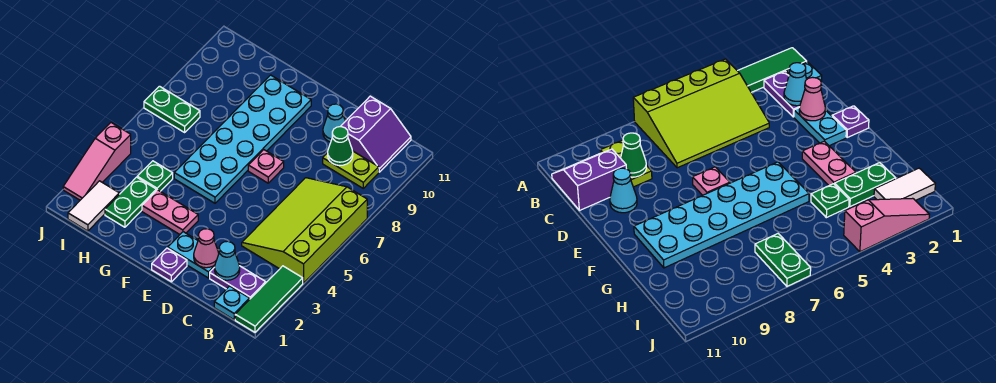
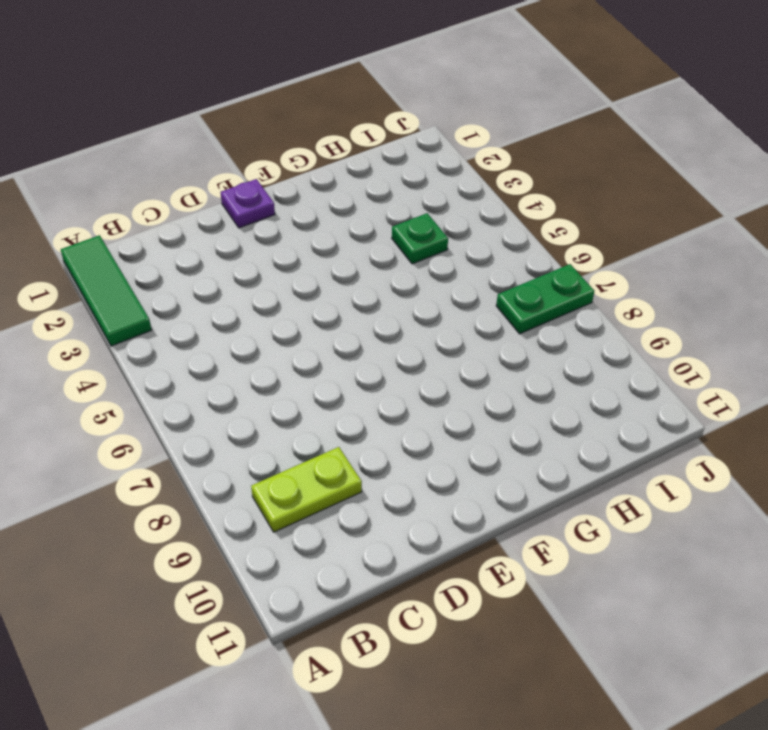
none -> lime 3x4 slope [242,178,367,283]
none -> cyan 1x1 plate [214,286,250,320]
none -> purple 1x2 plate [210,266,266,299]

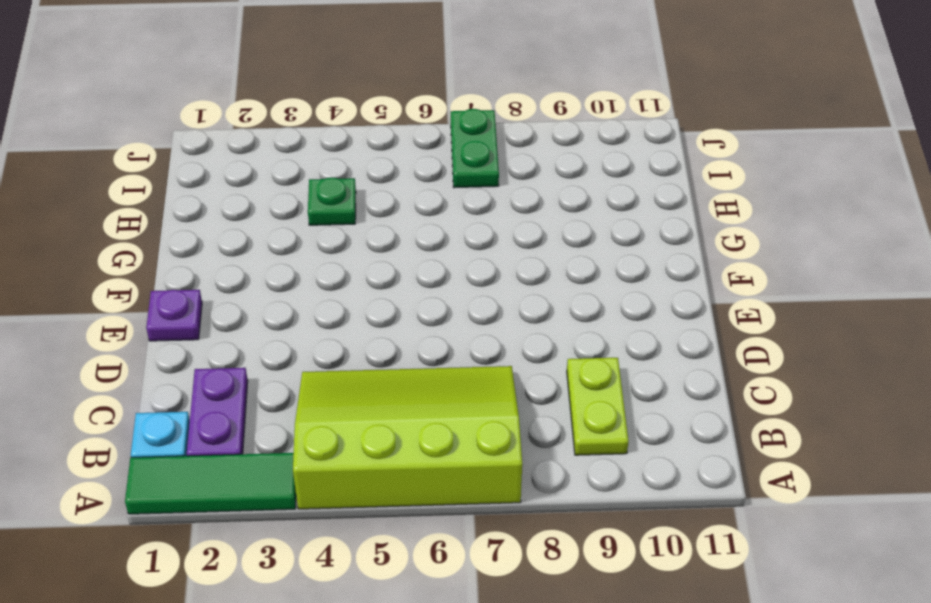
none -> purple 2x2 slope [340,96,411,172]
none -> cyan 1x2 plate [168,232,215,278]
none -> cyan 1x1 cone [323,104,345,142]

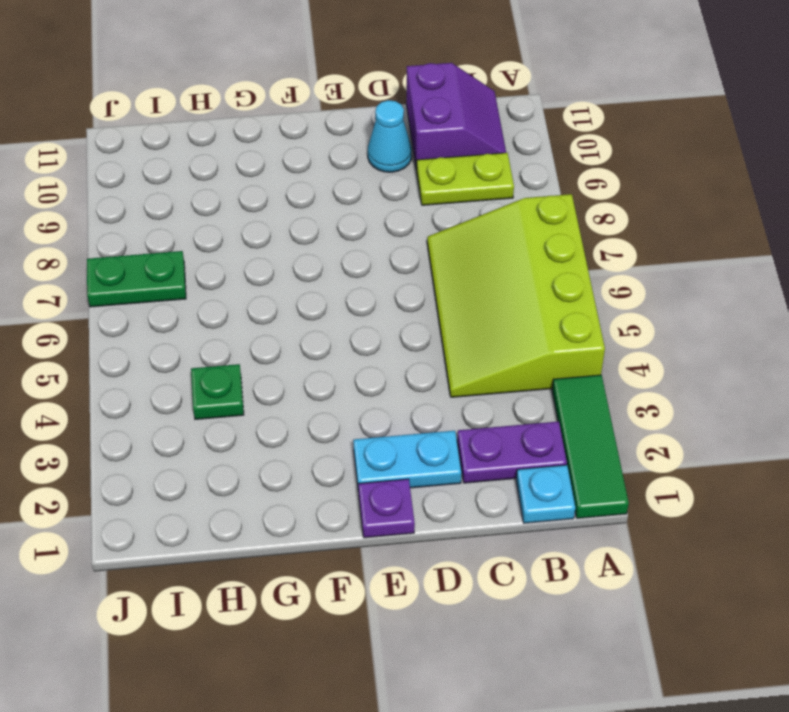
none -> pink 1x1 plate [248,150,284,183]
none -> pink 1x2 plate [142,190,198,234]
none -> cyan 2x6 plate [174,75,311,203]

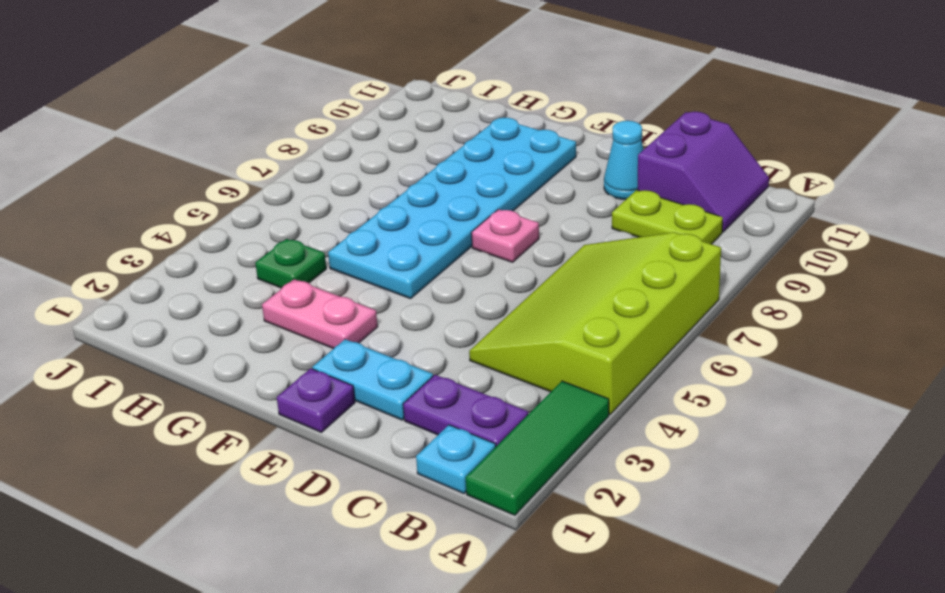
none -> green 1x2 plate [105,177,156,227]
none -> white 1x2 tile [68,181,119,231]
none -> green 1x2 plate [144,86,200,132]

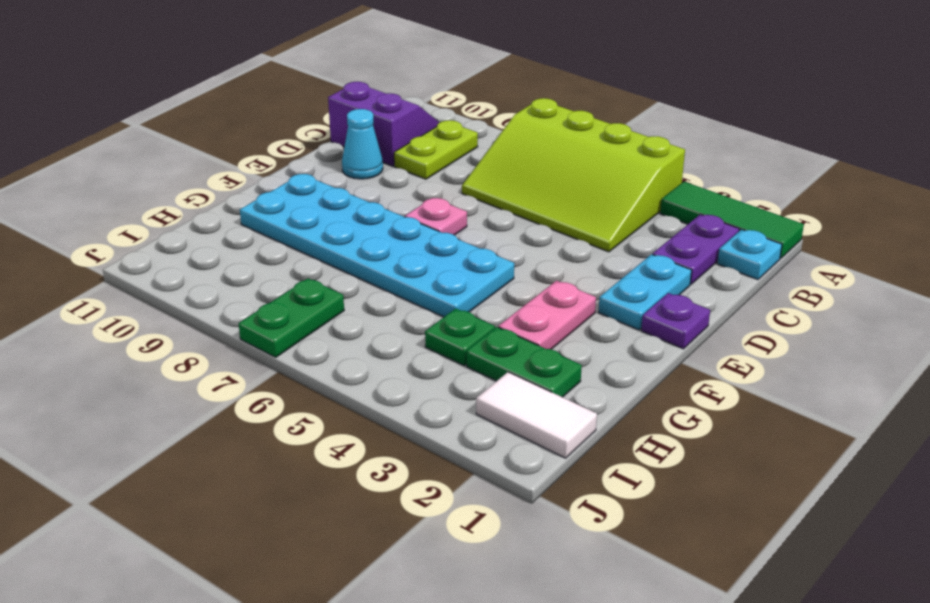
none -> pink 1x3 slope [63,123,131,200]
none -> cyan 1x1 cone [215,241,240,280]
none -> green 1x1 cone [328,127,353,165]

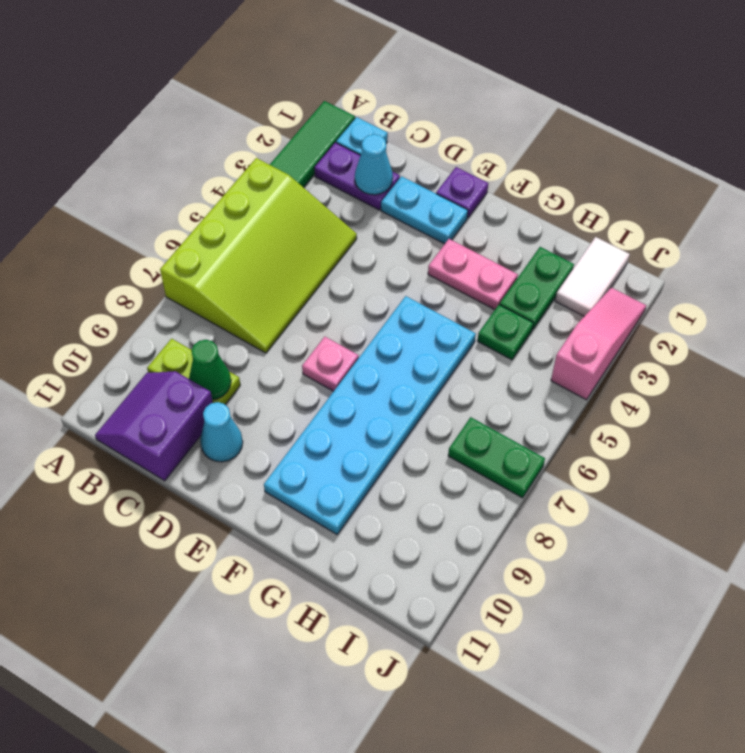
none -> pink 1x1 cone [194,229,219,268]

